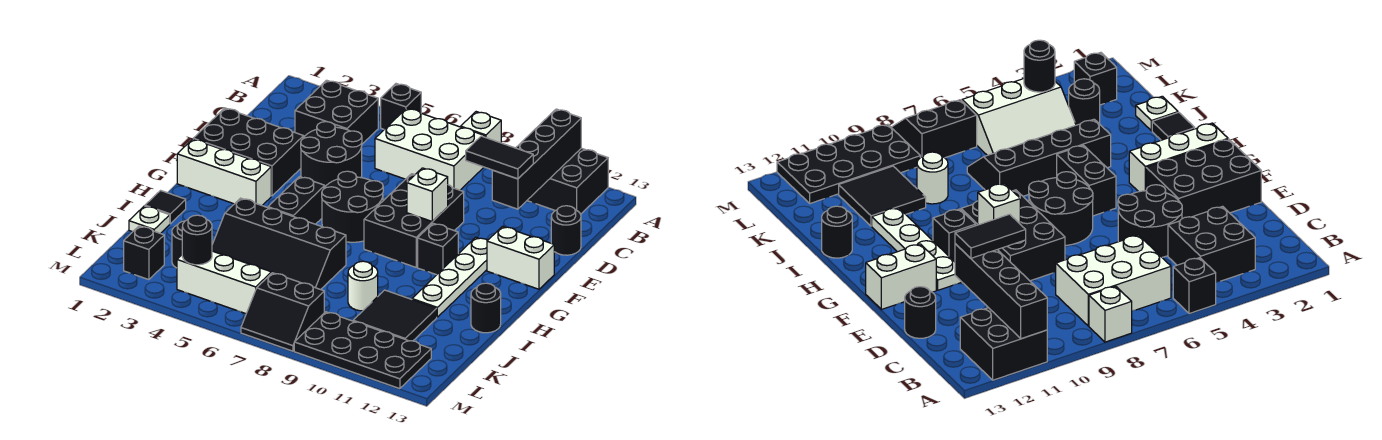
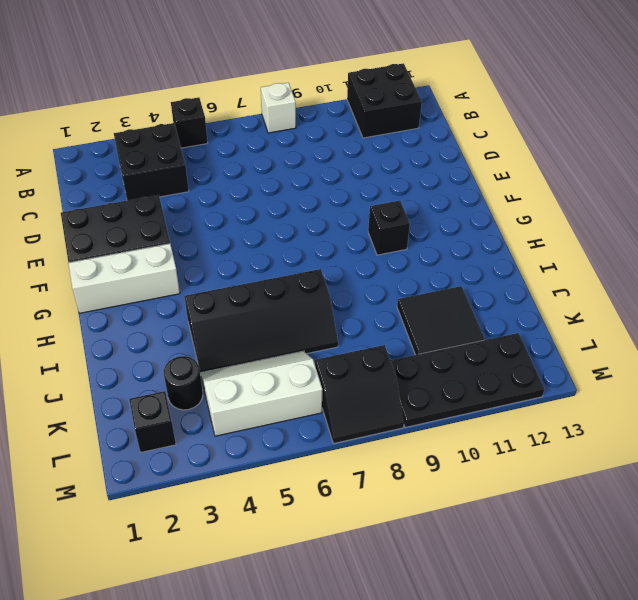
none -> white 2x3 brick [375,108,485,190]
none -> black 2x2 round brick [301,122,362,186]
none -> black 1x1 round brick [551,206,581,255]
none -> black 2x3 brick [364,174,464,267]

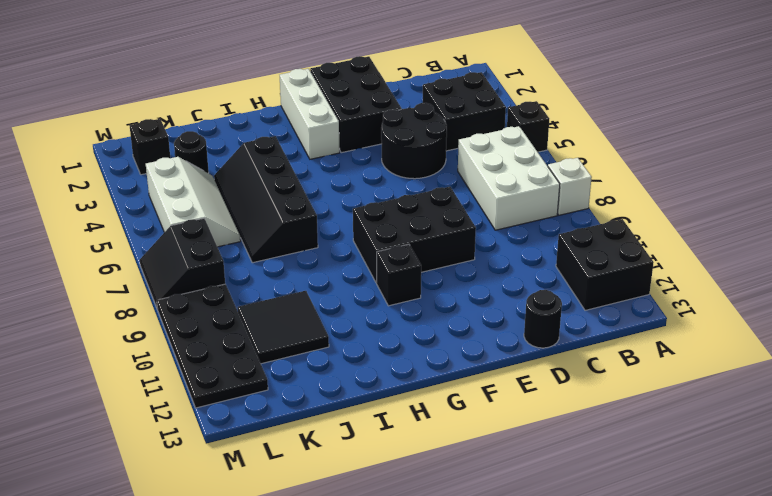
none -> black 2x2 round brick [322,171,383,242]
none -> white 1x4 plate [412,237,488,317]
none -> white 1x2 brick [487,226,554,289]
none -> black 1x2 brick [268,177,325,224]

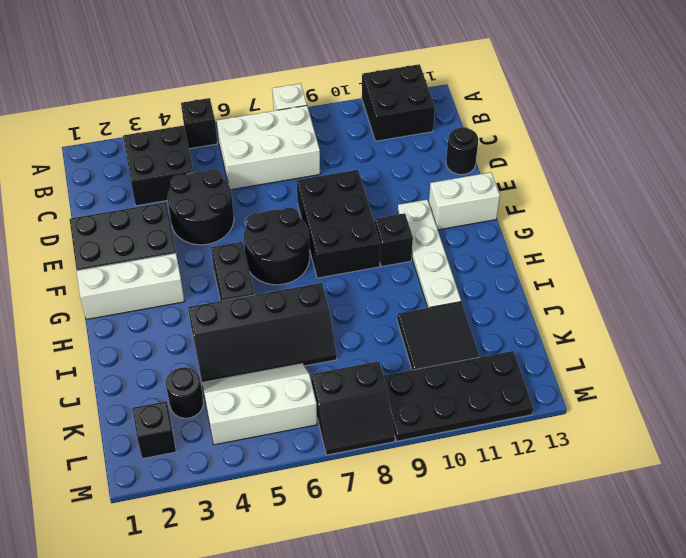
none -> black 1x1 tile [145,191,186,224]
none -> black 1x1 round brick [471,283,501,333]
none -> white 1x1 plate [129,206,170,234]
none -> white 1x1 round brick [348,261,378,311]

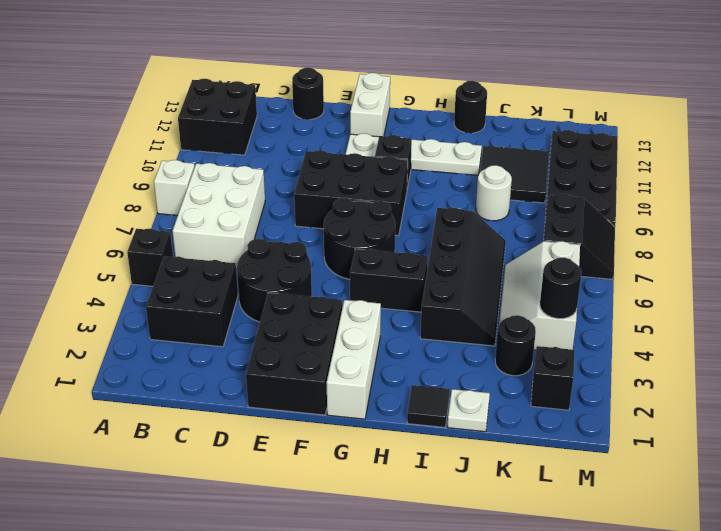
none -> black 1x4 brick [492,109,581,209]
none -> white 1x1 brick [407,168,448,222]
none -> black 1x2 tile [466,136,533,179]

